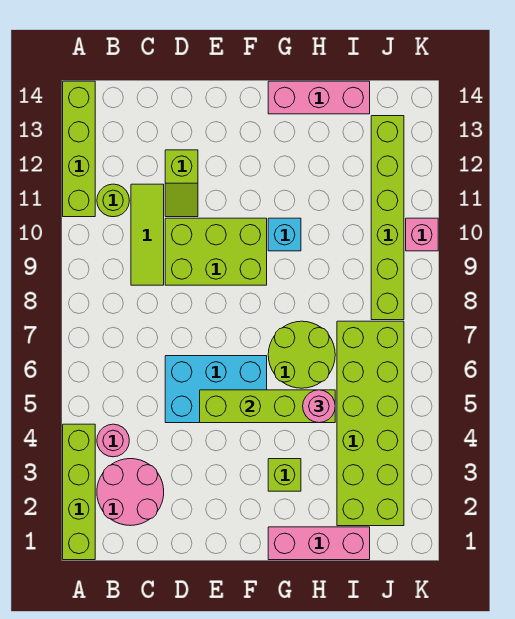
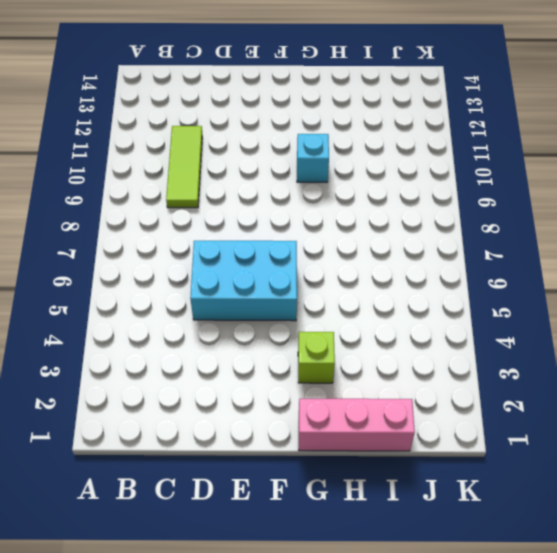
none -> lime 1x4 brick [63,424,95,560]
none -> lime 1x4 brick [63,81,95,217]
none -> pink 2x2 round brick [97,459,164,526]

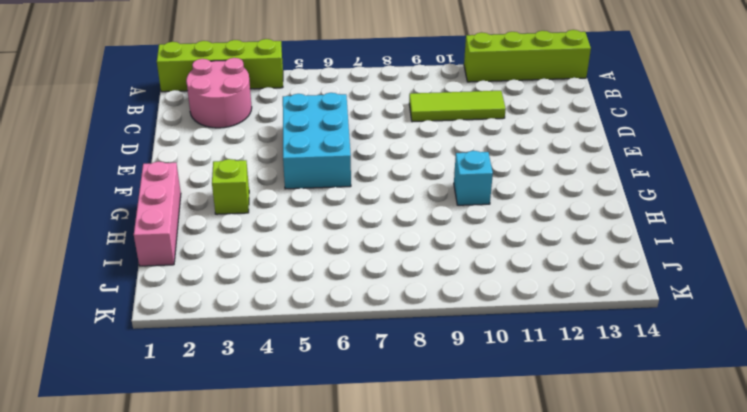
none -> pink 1x1 round brick [97,424,129,457]
none -> lime 1x1 round brick [97,184,129,217]
none -> lime 2x3 brick [165,218,267,285]

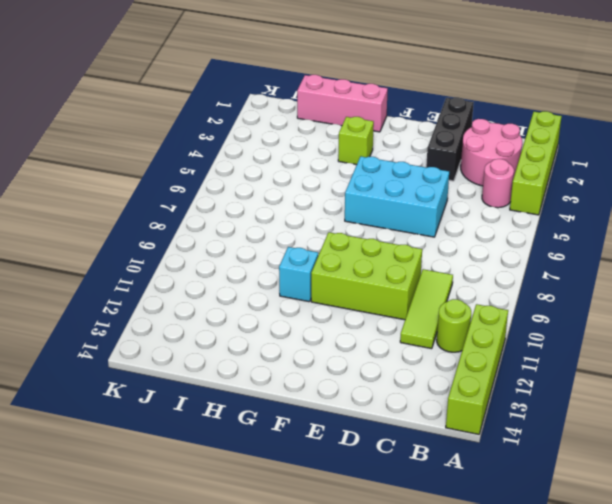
black 1x3 brick [426,97,474,181] -> none
none -> lime 1x2 slope [165,150,198,217]
none -> lime 2x2 round brick [268,321,335,388]
none -> pink 1x3 brick [268,81,370,114]

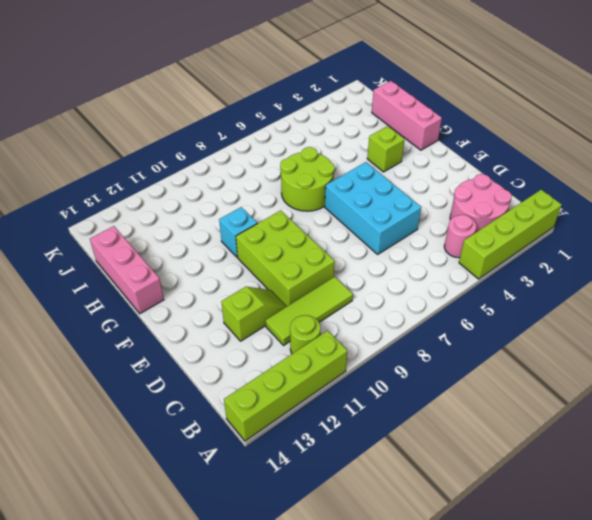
none -> lime 2x6 brick [337,321,404,526]
none -> lime 1x6 brick [371,116,404,320]
none -> pink 1x1 brick [406,218,438,251]

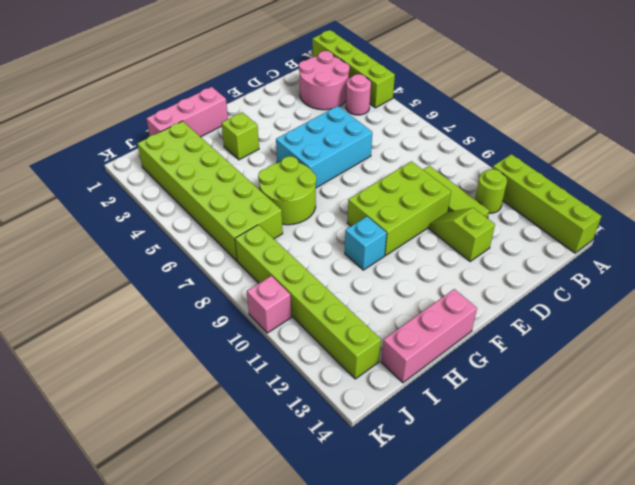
none -> lime 1x4 brick [200,390,335,423]
none -> pink 1x1 round brick [303,390,335,423]

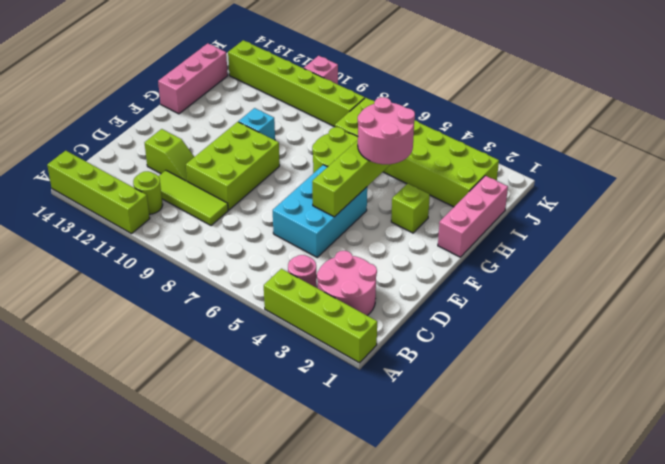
pink 2x2 round brick [358,97,415,164] -> pink 1x1 round brick [303,390,335,423]

